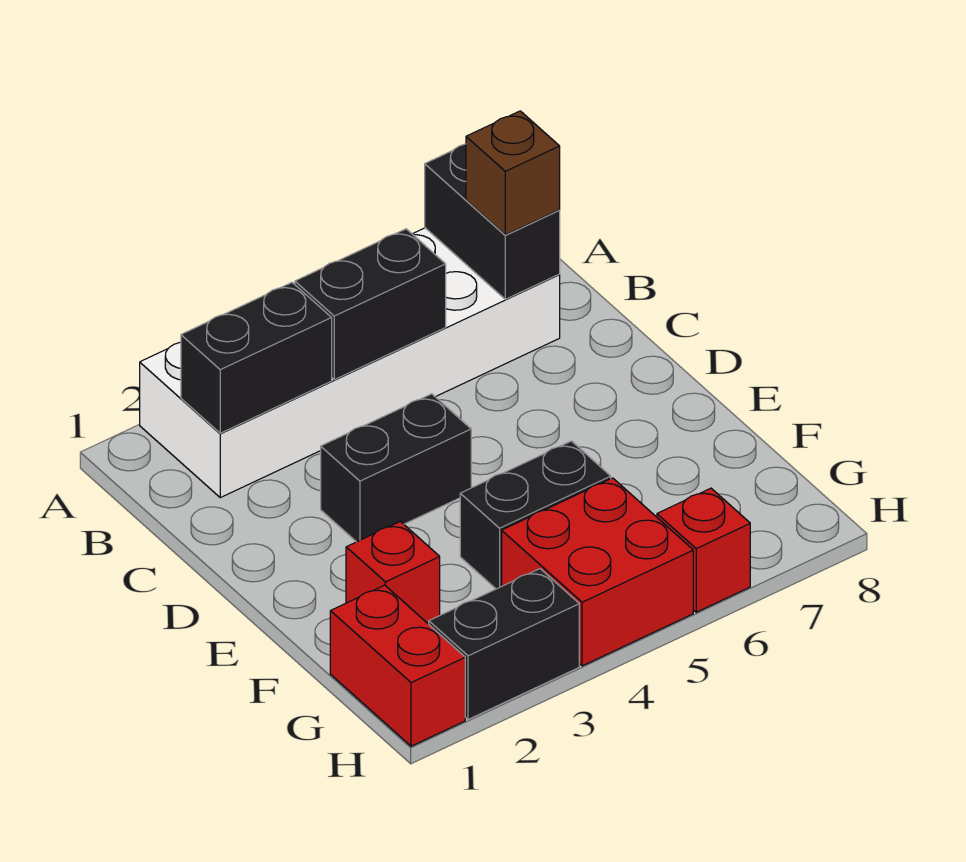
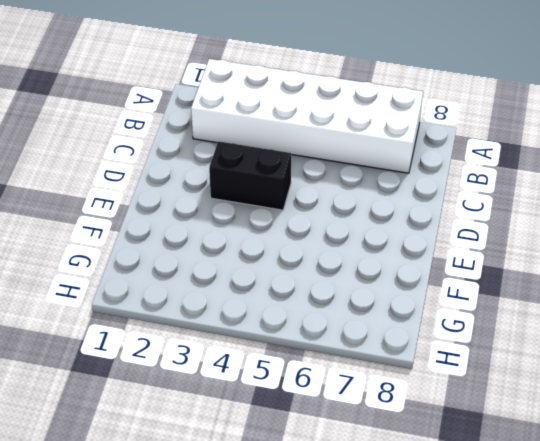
none -> red 1x1 brick [346,521,440,624]
none -> black 1x2 brick [460,441,611,589]
none -> red 1x2 brick [330,585,465,746]

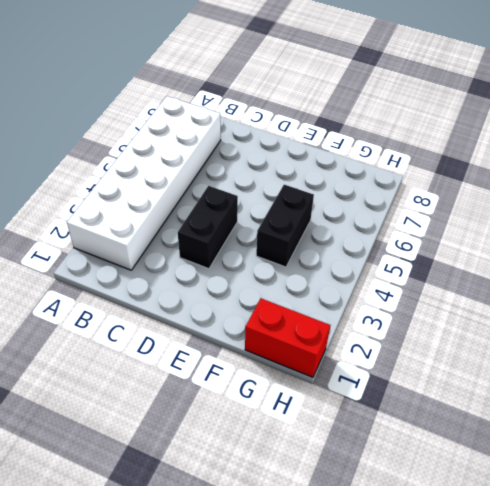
none -> red 1x1 brick [346,521,440,624]
none -> red 2x2 brick [502,478,693,666]
none -> black 1x2 brick [429,569,579,719]

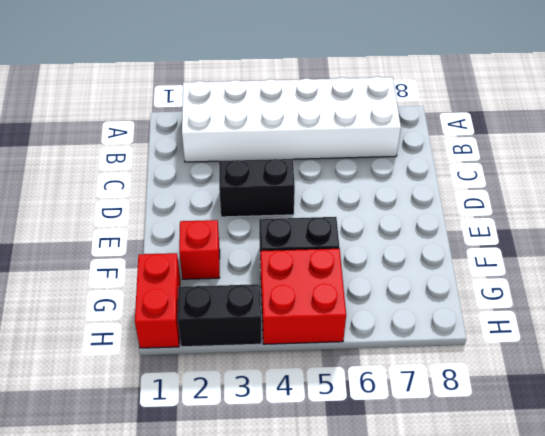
none -> red 1x1 brick [657,488,750,612]
none -> black 1x2 brick [425,144,560,299]
none -> black 1x2 brick [181,283,332,433]

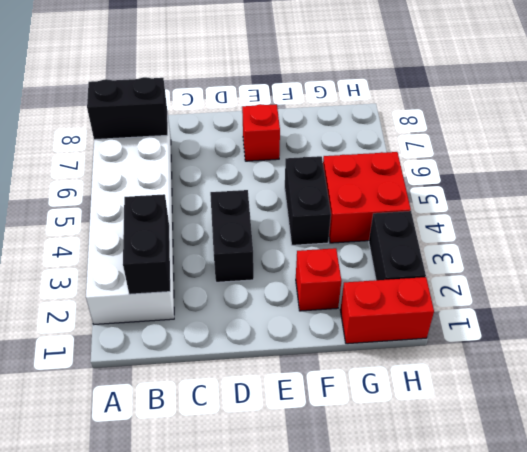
red 1x1 brick [242,104,280,161] -> red 1x1 brick moved to [657,488,750,612]
none -> black 1x2 brick [295,229,446,380]
none -> brown 1x1 brick [466,111,560,235]

